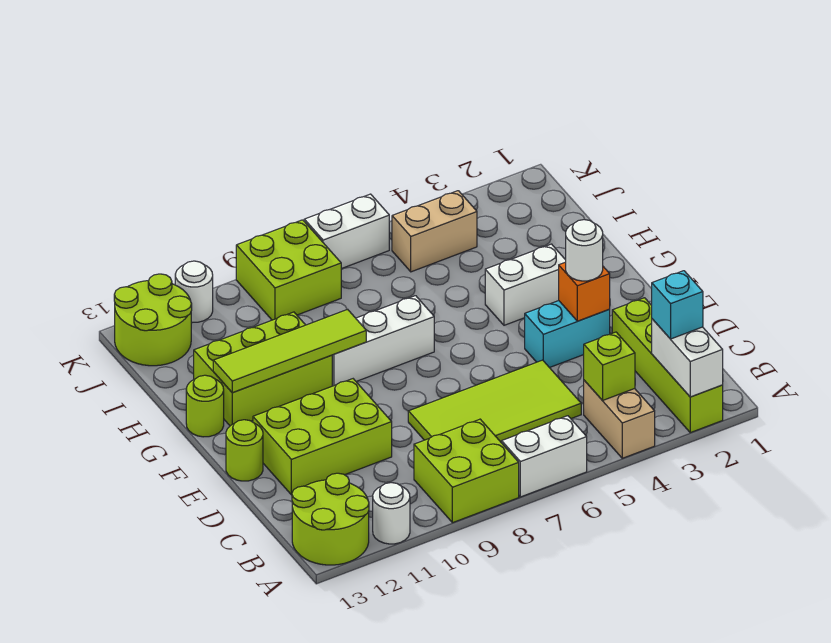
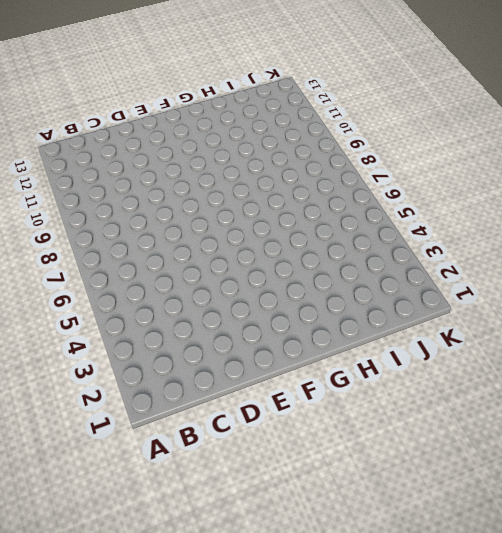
none -> lime 1x4 brick [612,298,723,433]
none -> tan 1x2 brick [584,380,655,458]
none -> white 1x2 brick [502,416,587,497]

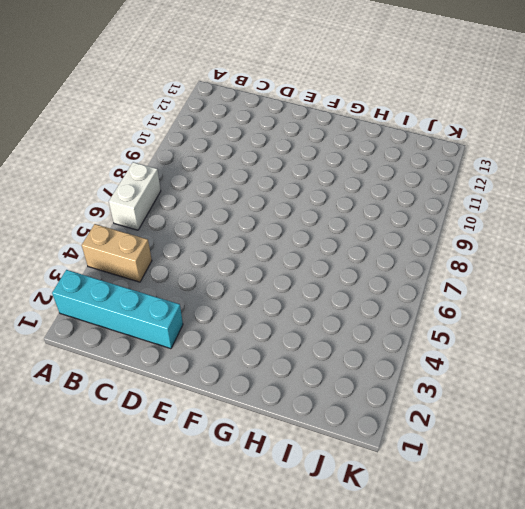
cyan 1x4 brick [52,270,183,349] -> lime 1x4 brick [612,298,723,433]
none -> lime 2x2 brick [414,419,519,523]
none -> white 1x1 round brick [373,483,410,544]
none -> lime 2x2 round brick [292,473,369,565]

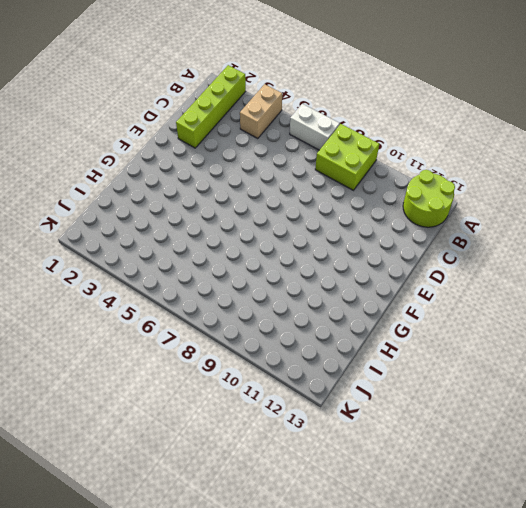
none -> white 1x1 round brick [373,483,410,544]
none -> lime 2x4 tile [408,360,581,443]
none -> lime 2x3 brick [253,379,392,495]

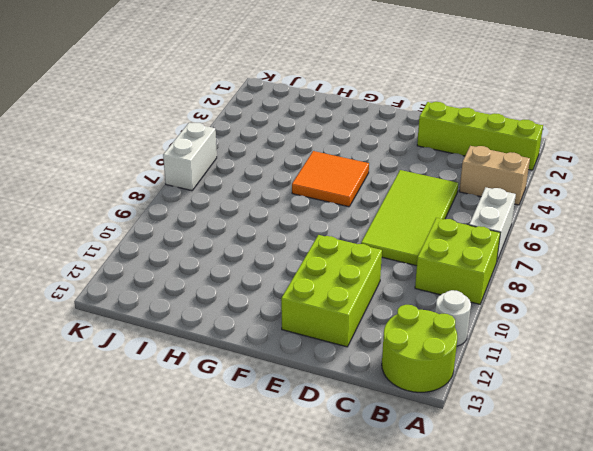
orange 2x2 tile [292,151,369,207] -> none
none -> cyan 1x2 brick [525,301,610,368]
none -> lime 1x1 round brick [226,420,263,481]
none -> white 1x2 brick [485,244,566,325]

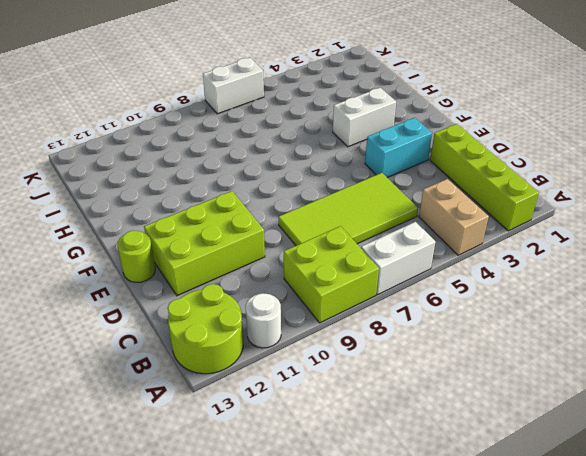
none -> white 1x3 brick [332,296,434,386]
none -> lime 2x3 brick [194,312,332,426]
none -> lime 1x1 round brick [186,375,224,437]

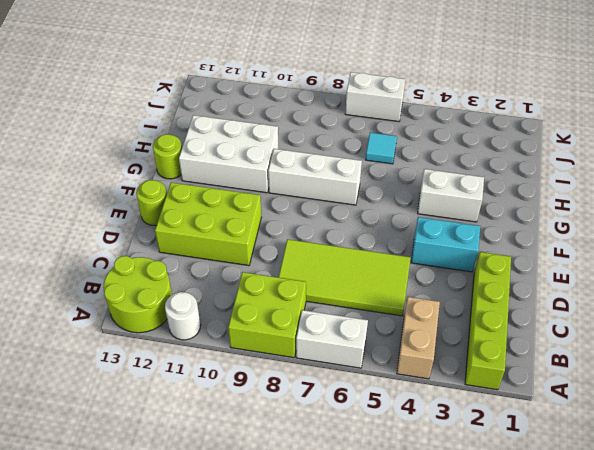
white 2x3 brick [179,115,278,193] -> lime 2x3 brick [194,312,332,426]
cyan 1x1 tile [366,133,397,164] -> none
none -> tan 1x2 brick [392,191,477,272]
none -> lime 2x2 brick [236,220,341,320]
none -> lime 2x2 round brick [114,274,192,366]

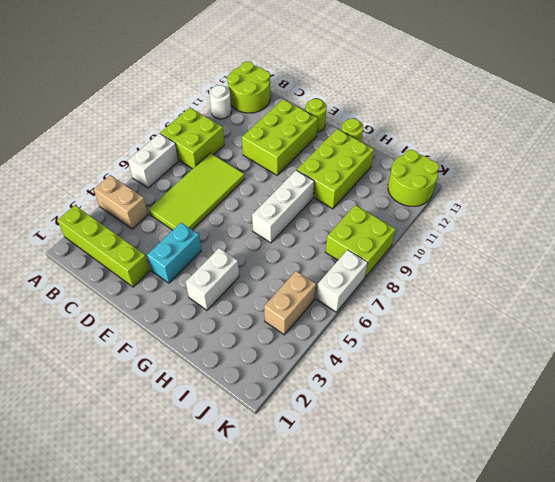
none -> white 1x1 round brick [175,261,213,323]
none -> white 1x2 brick [652,319,723,397]
none -> lime 1x1 brick [584,332,635,401]

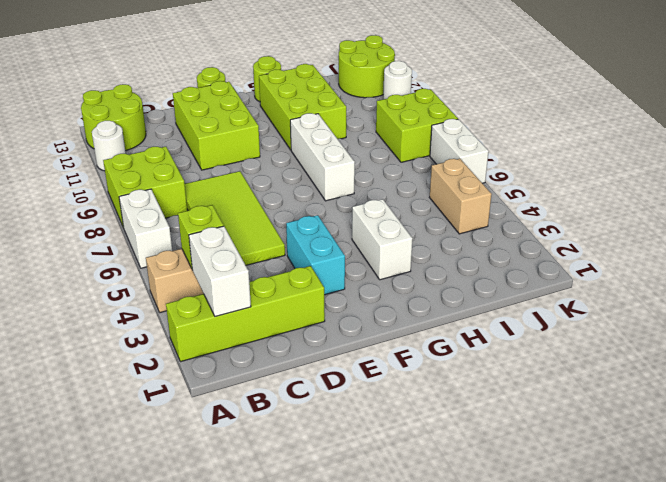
white 1x2 brick [189,226,251,316] -> white 1x2 brick turned to [652,319,723,397]
none -> orange 1x1 brick [559,262,610,321]
none -> lime 1x4 tile [213,309,366,393]
none -> cyan 1x1 brick [652,271,703,339]

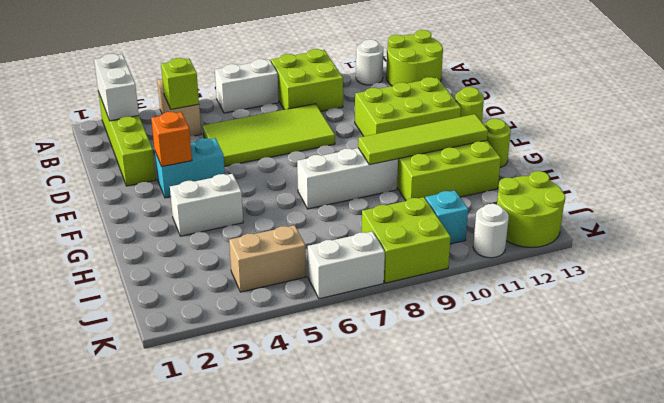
cyan 1x1 brick [425,190,468,244] -> cyan 1x1 brick moved to [652,271,703,339]
none -> white 1x1 round brick [566,220,603,281]

